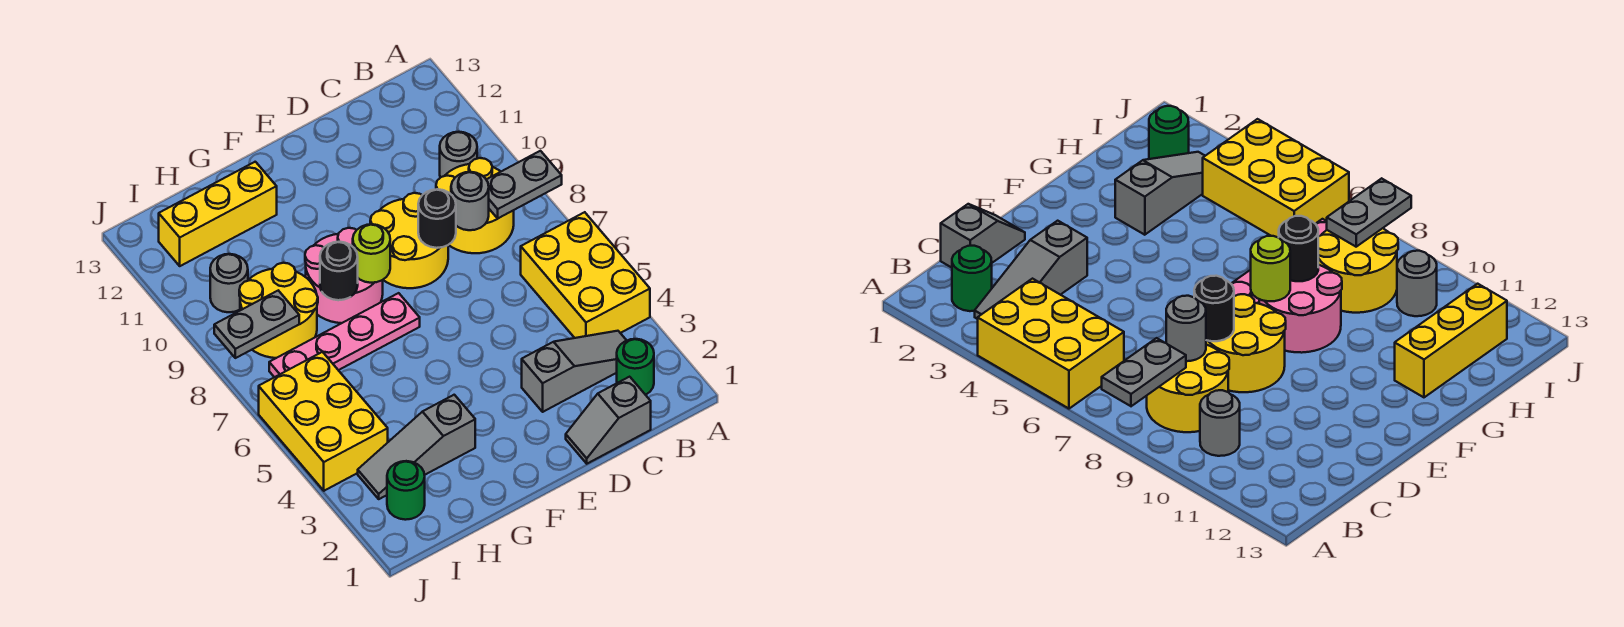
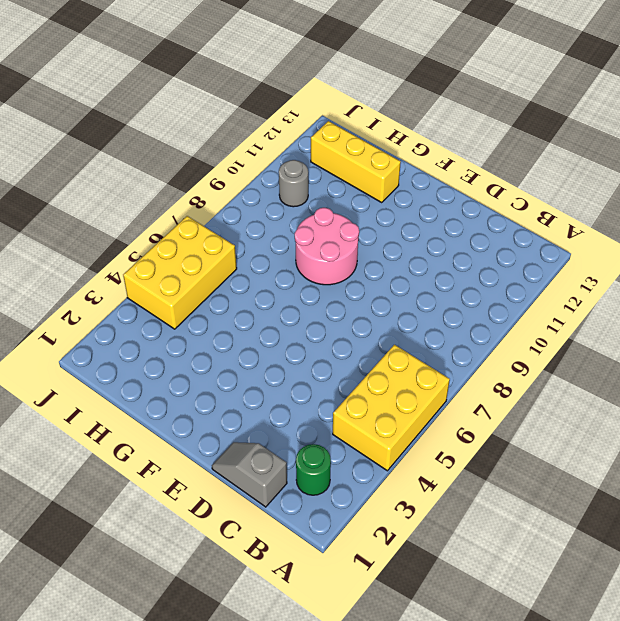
none -> grey 1x3 slope [522,331,627,412]
none -> yellow 2x2 round brick [436,158,514,253]
none -> grey 1x1 round brick [440,132,477,178]

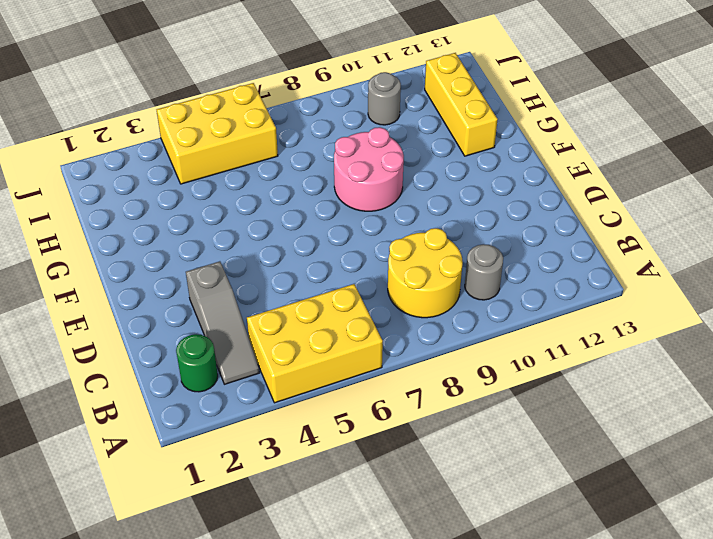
none -> grey 1x2 slope [566,377,651,464]
none -> yellow 2x2 round brick [370,193,448,288]
none -> pink 1x4 plate [269,293,420,377]

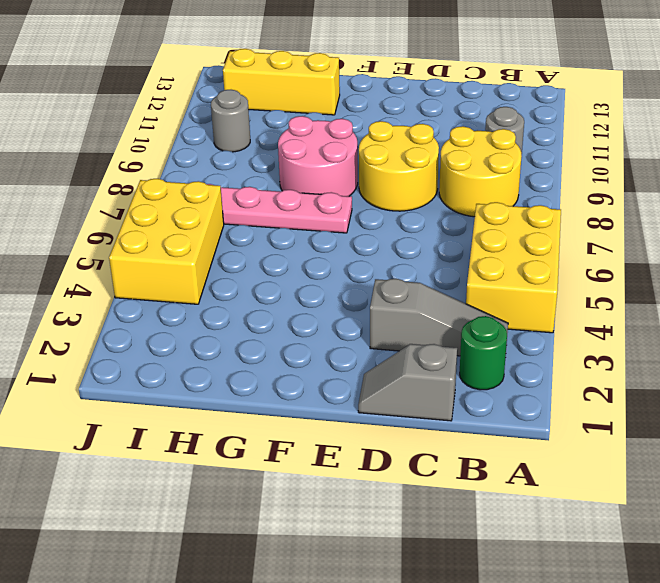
none -> grey 1x3 slope [358,395,475,499]
none -> yellow 2x2 round brick [239,263,318,358]
none -> green 1x1 round brick [387,461,425,520]

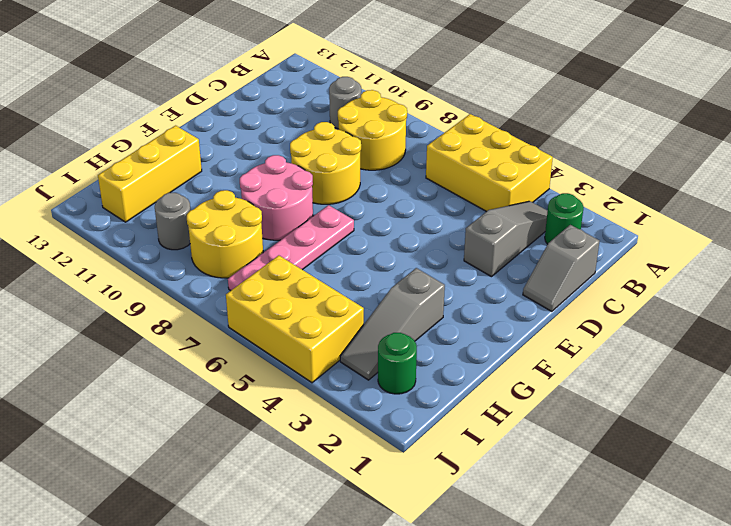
none -> grey 1x2 plate [486,151,562,219]
none -> grey 1x1 round brick [451,172,489,230]
none -> black 1x1 round brick [418,189,456,248]

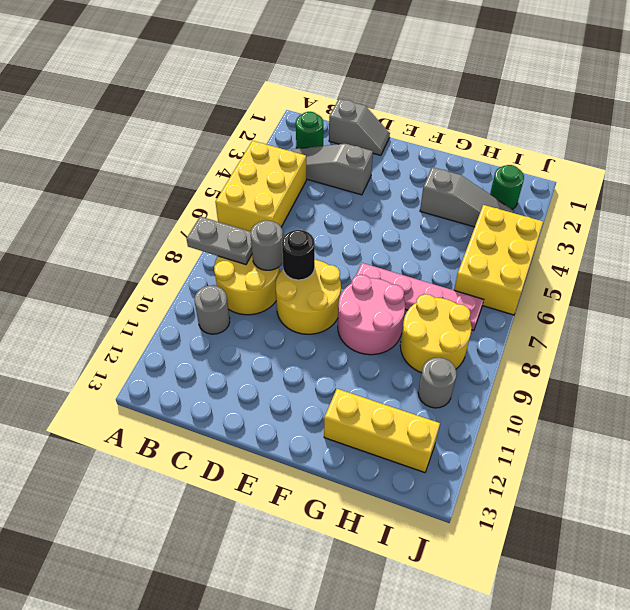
none -> lime 1x1 round brick [353,224,390,283]
none -> black 1x1 round brick [320,242,358,300]
none -> grey 1x2 plate [214,291,299,358]

